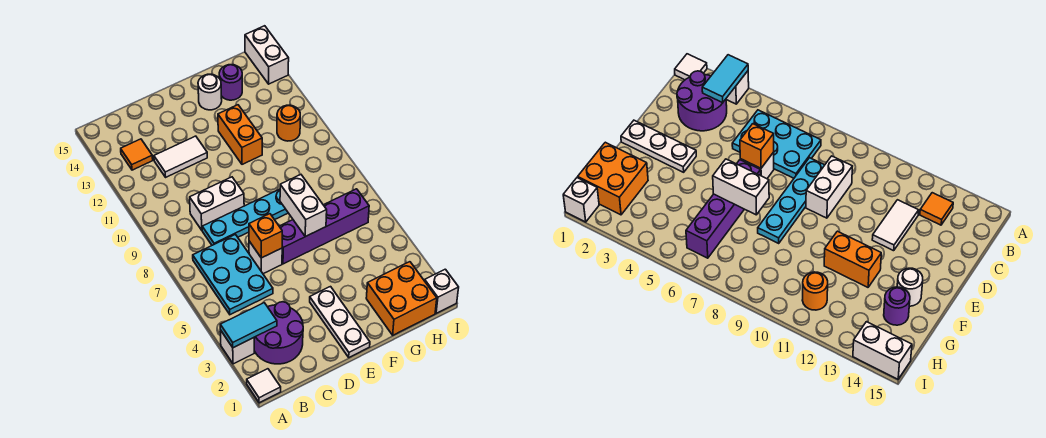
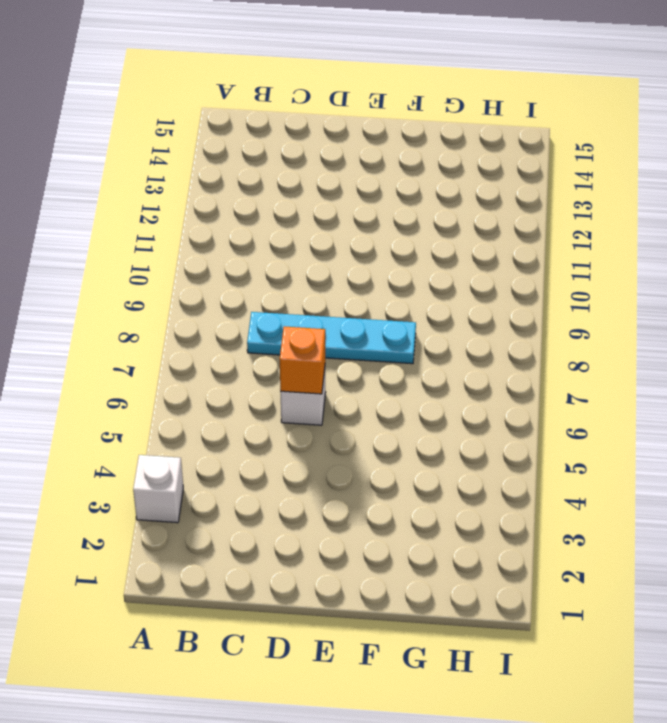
none -> white 1x1 tile [247,369,281,403]
none -> purple 2x2 round brick [254,302,303,364]
none -> cyan 2x3 plate [193,234,273,315]

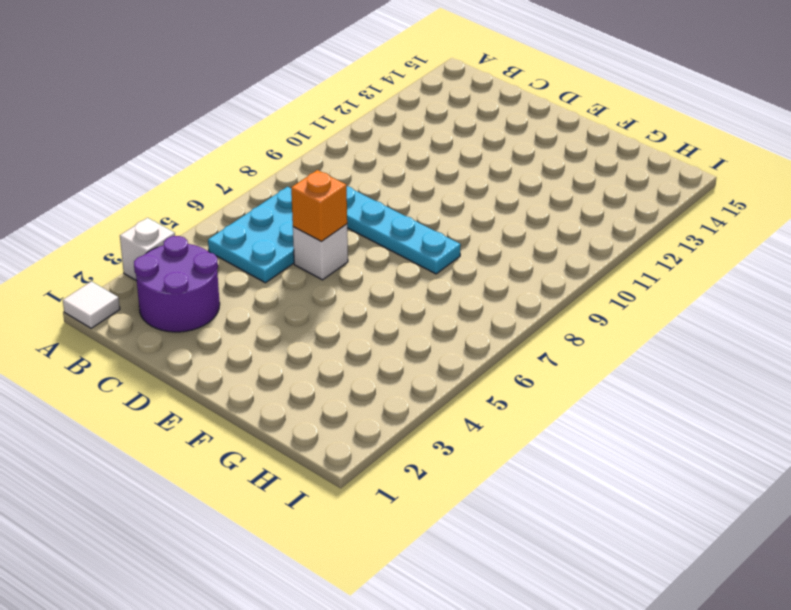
none -> orange 1x1 tile [121,139,153,170]
none -> white 1x2 brick [190,177,244,230]
none -> white 1x2 tile [154,136,207,177]

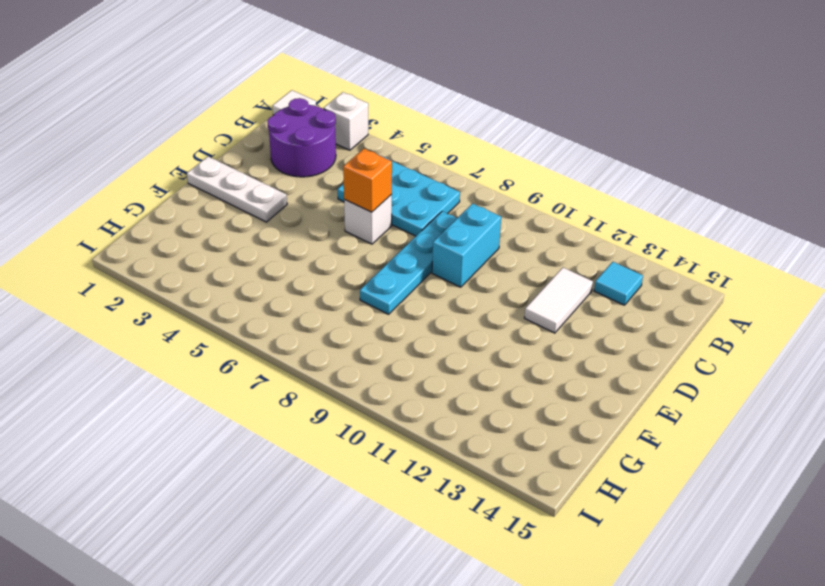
cyan 1x1 tile [594,262,643,305] -> orange 1x1 tile [121,139,153,170]
cyan 1x2 brick [432,203,501,287] -> white 1x2 brick [190,177,244,230]
none -> purple 1x4 brick [279,189,369,264]
none -> orange 1x2 brick [218,105,262,164]
none -> white 1x1 round brick [198,74,222,110]

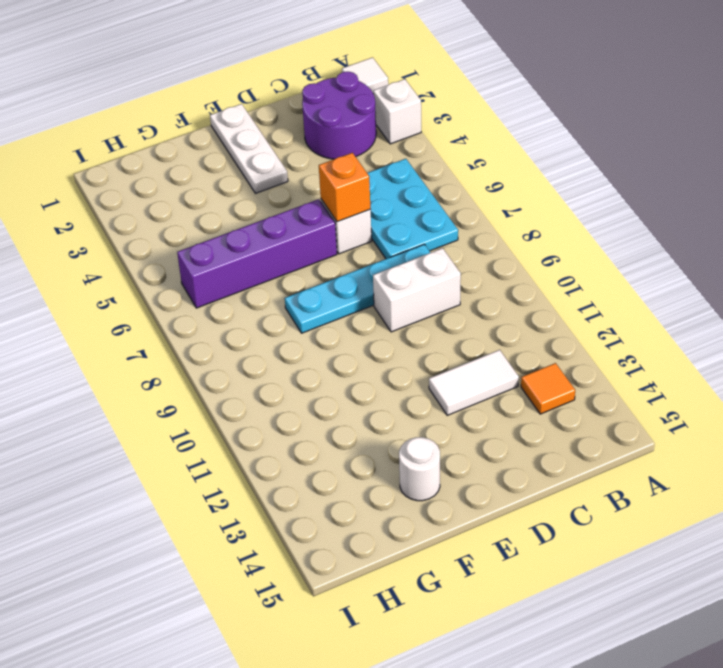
none -> orange 1x2 brick [218,105,262,164]
none -> orange 2x2 brick [366,262,437,335]
none -> purple 1x1 round brick [219,65,242,100]

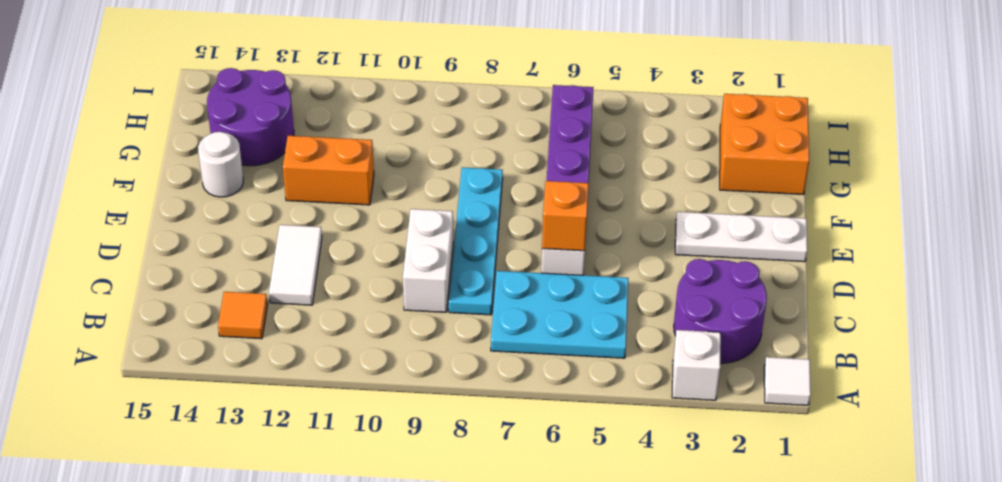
purple 2x2 round brick [207,68,294,166] -> purple 1x1 round brick [219,65,242,100]
none -> orange 1x1 round brick [277,105,300,141]
none -> white 1x1 brick [425,269,459,313]
none -> white 1x2 brick [245,26,289,84]

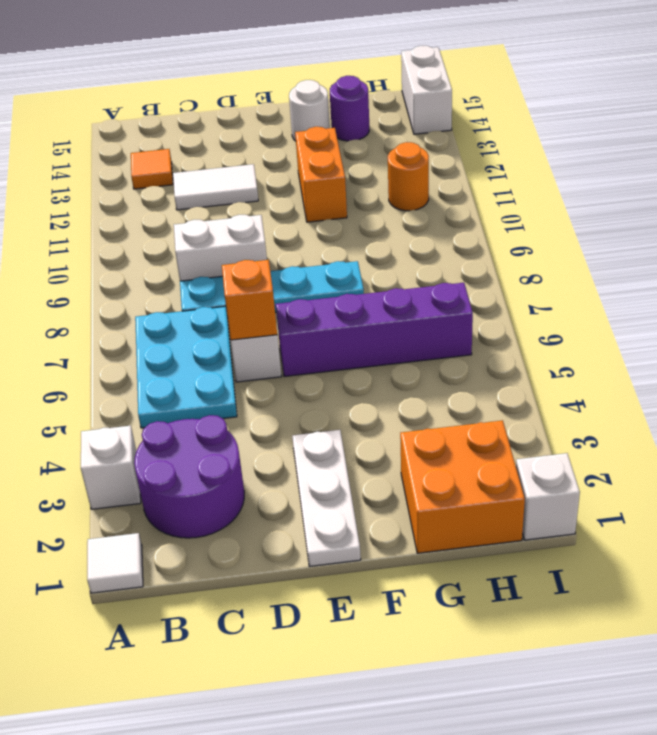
none -> cyan 1x2 tile [220,303,277,348]
none -> white 1x2 brick [280,175,327,237]

